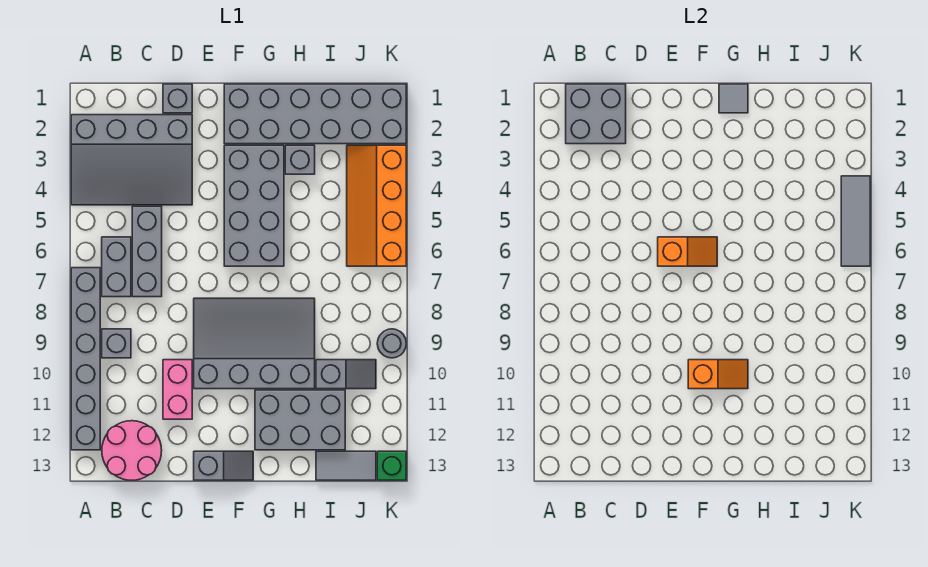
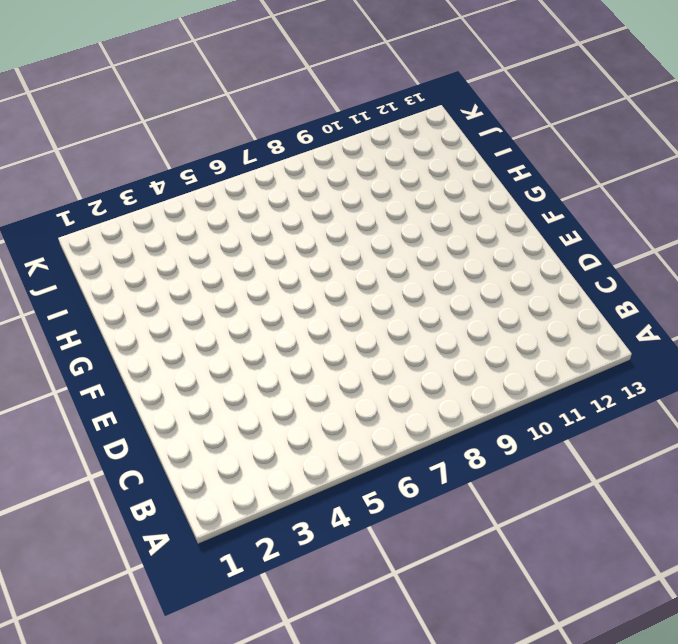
none -> grey 3x4 slope [71,115,192,205]
none -> grey 1x6 brick [71,268,100,450]
none -> grey 1x2 brick [102,237,131,297]

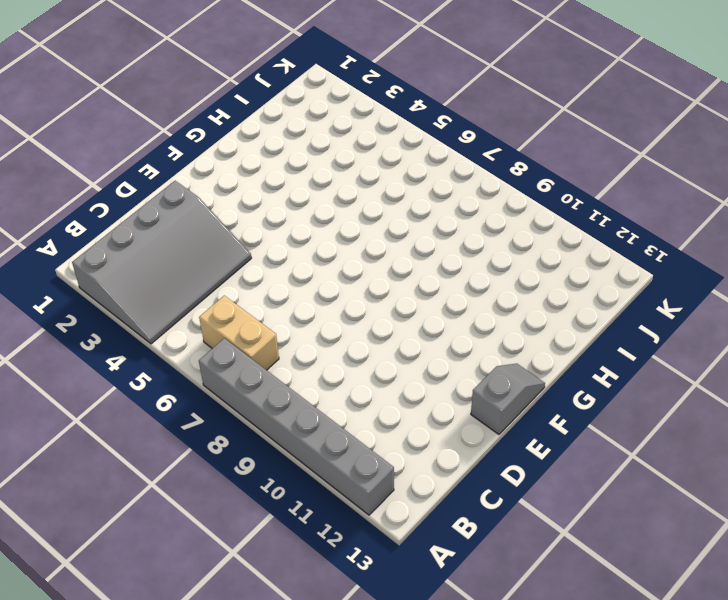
tan 1x2 brick [199,296,279,370] -> grey 1x2 brick [102,237,131,297]
none -> grey 1x1 brick [102,329,131,358]
none -> pink 2x2 round brick [102,421,162,480]
none -> grey 1x3 brick [132,206,162,297]

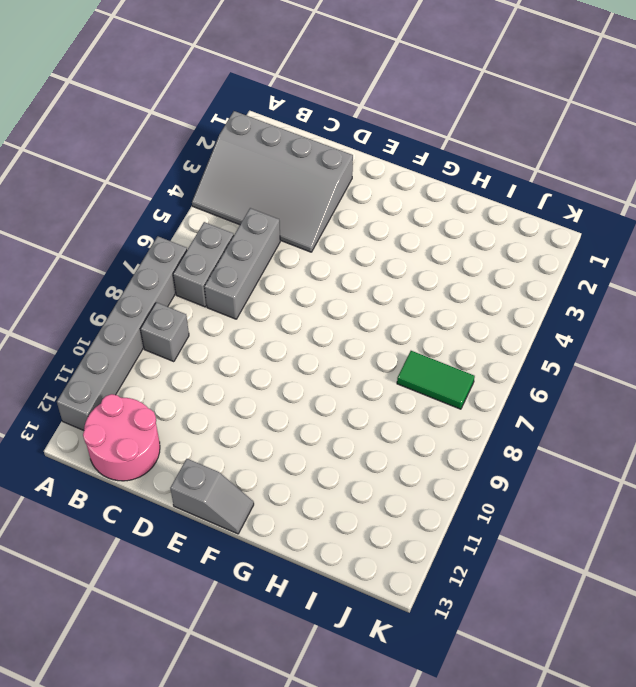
green 1x2 tile [397,351,475,409] -> none
none -> grey 1x1 brick [163,84,192,113]
none -> pink 1x2 brick [163,360,192,419]
none -> grey 3x4 slope [194,298,315,389]

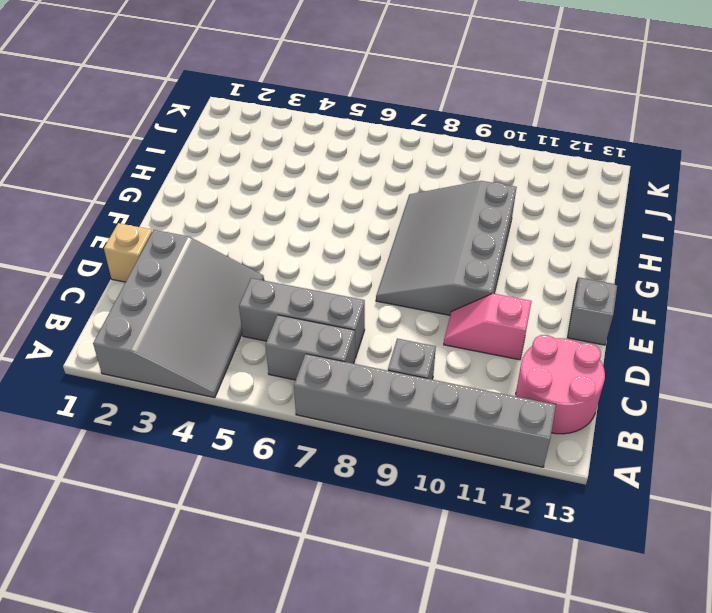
tan 1x1 brick [104,223,152,282] -> grey 1x1 brick [163,84,192,113]
pink 1x2 slope [444,294,532,360] -> pink 1x2 brick [163,360,192,419]
none -> grey 2x6 brick [224,84,406,144]
none -> grey 2x4 brick [224,145,284,266]
none -> grey 2x3 brick [255,390,345,450]

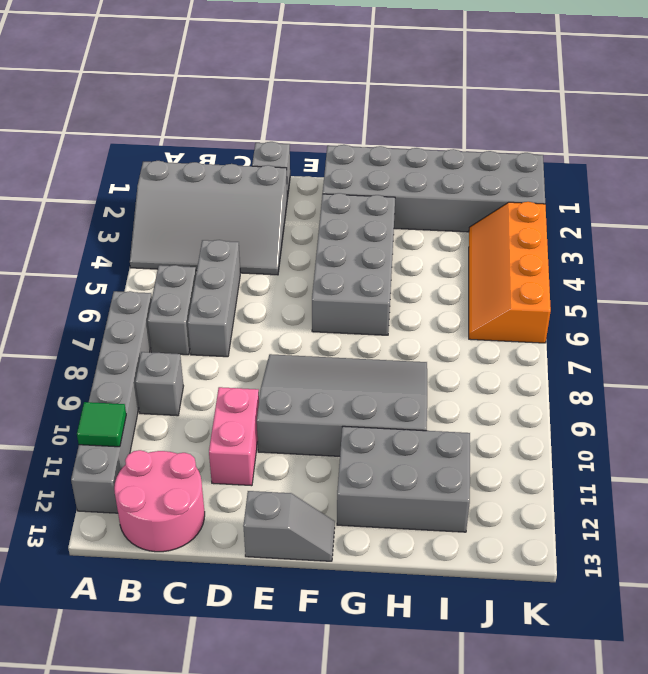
green 1x1 tile [77,402,126,447] -> none
none -> grey 1x1 brick [285,145,315,174]
none -> grey 1x2 slope [316,360,376,389]
none -> grey 1x2 tile [316,451,376,480]

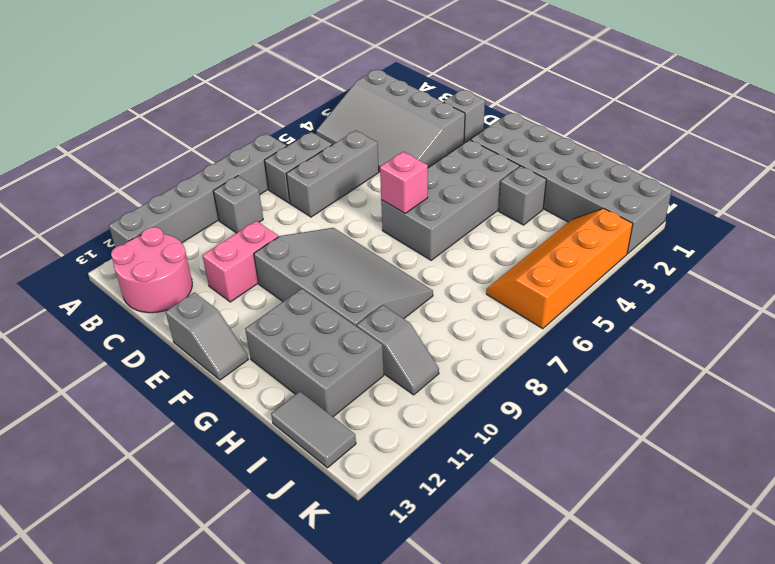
pink 1x1 brick [380,152,428,213] -> orange 1x2 slope [658,237,717,266]
none -> grey 1x1 round brick [377,329,406,358]
none -> green 1x1 brick [377,451,406,480]
none -> grey 2x2 brick [566,84,626,144]

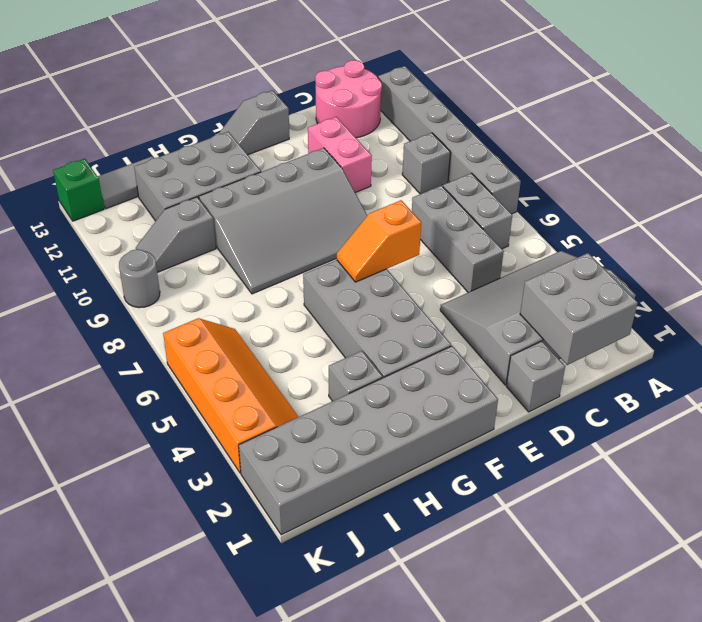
none -> orange 1x2 slope [688,360,748,389]
none -> grey 1x1 tile [719,84,748,113]
none -> grey 1x3 tile [841,176,870,266]

